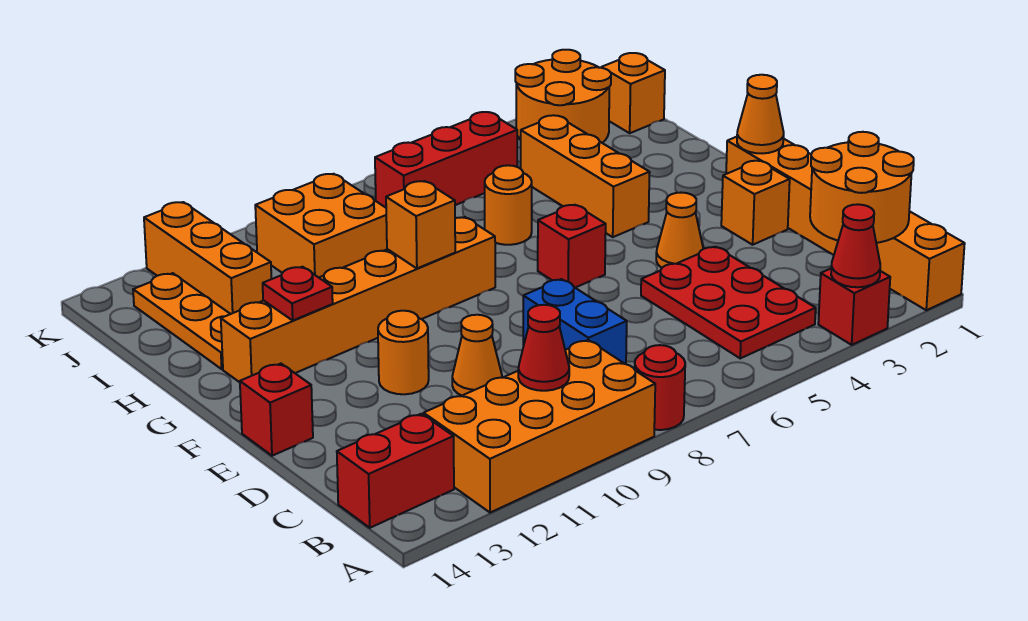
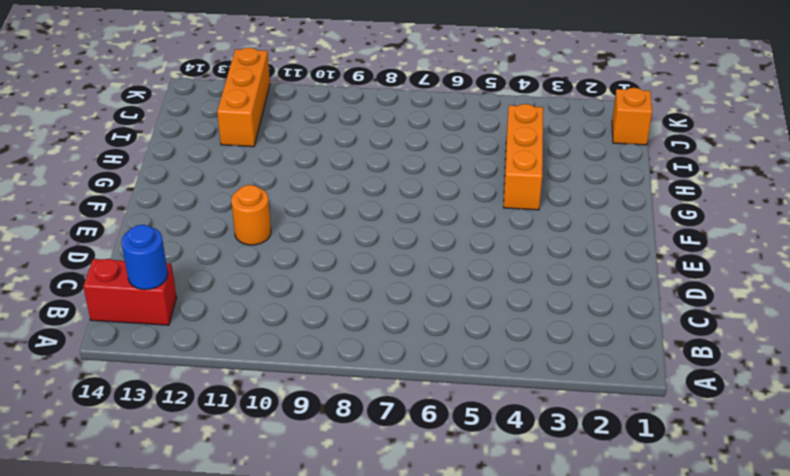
blue 1x1 round brick [122,225,168,290] -> none
none -> orange 1x6 brick [726,137,965,310]
none -> red 1x1 brick [818,269,890,345]
none -> red 1x1 round brick [635,345,685,430]

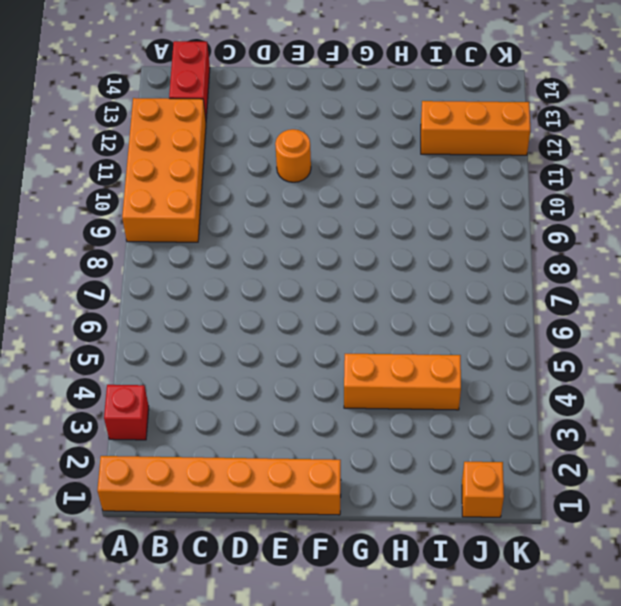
none -> red 1x1 round brick [635,345,685,430]
none -> red 2x3 plate [641,247,816,358]
none -> blue 1x2 brick [523,279,627,364]

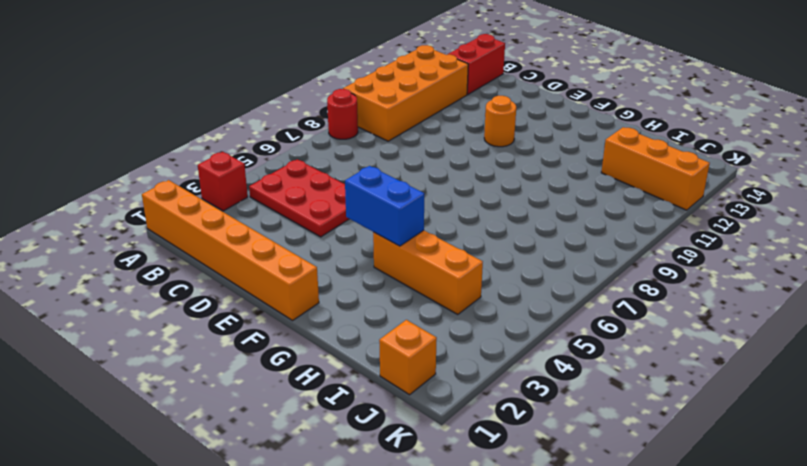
blue 1x2 brick [345,166,424,246] -> blue 1x2 brick moved to [523,279,627,364]
none -> orange 1x1 cone [452,315,502,395]
none -> orange 1x1 brick [721,161,790,245]
none -> orange 1x1 cone [656,193,703,268]

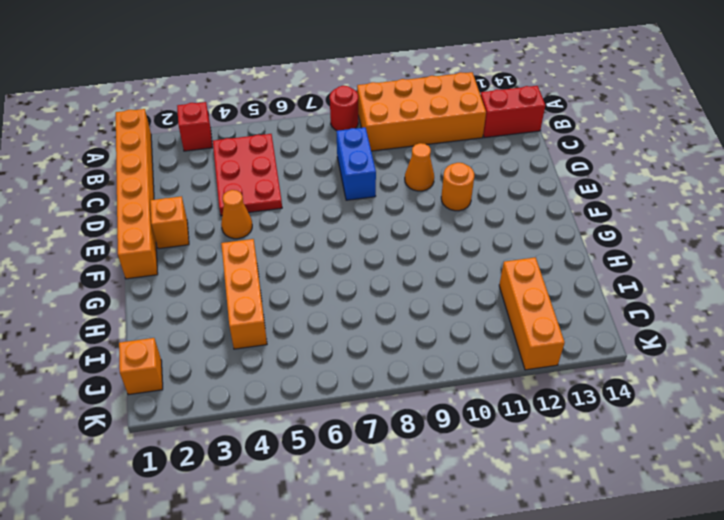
none -> red 1x1 brick [240,364,313,456]
none -> red 1x1 brick [538,205,606,288]
none -> orange 1x6 brick [221,217,495,382]

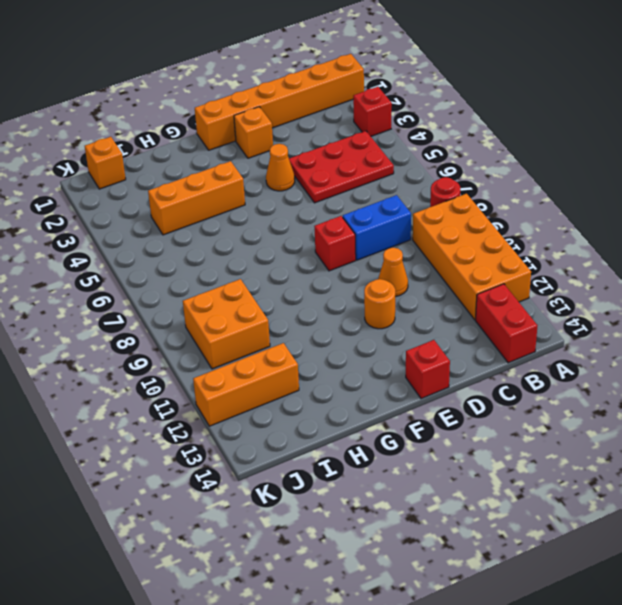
red 1x1 brick [314,216,356,271] -> red 1x1 brick moved to [538,205,606,288]
none -> orange 1x6 brick [221,217,495,382]
none -> orange 1x1 round brick [485,165,532,245]
none -> orange 1x3 plate [133,273,230,369]

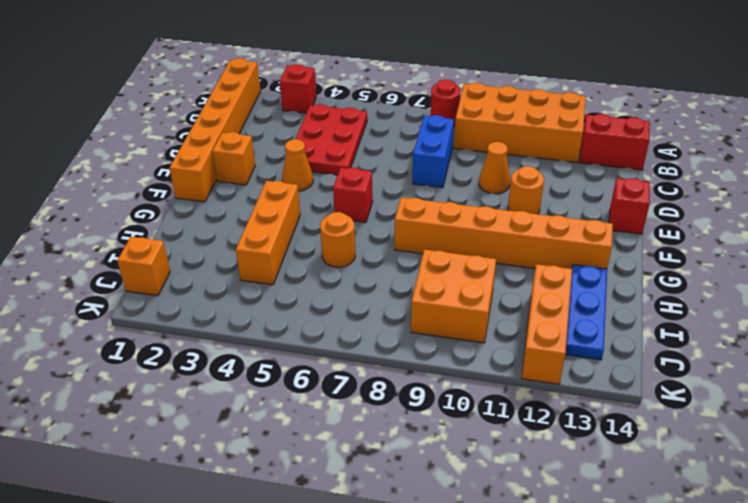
blue 1x3 plate [565,265,607,360] -> orange 1x3 plate [133,273,230,369]
none -> orange 2x2 round brick [515,50,611,143]
none -> red 1x3 brick [375,112,517,208]
none -> red 1x1 cone [831,204,880,287]

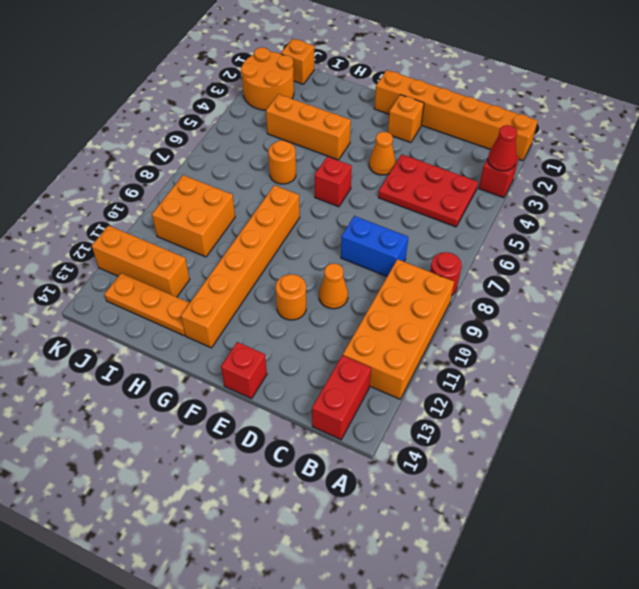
none -> red 1x3 brick [375,112,517,208]
none -> orange 2x2 round brick [810,132,914,243]
none -> red 1x1 cone [518,305,569,391]

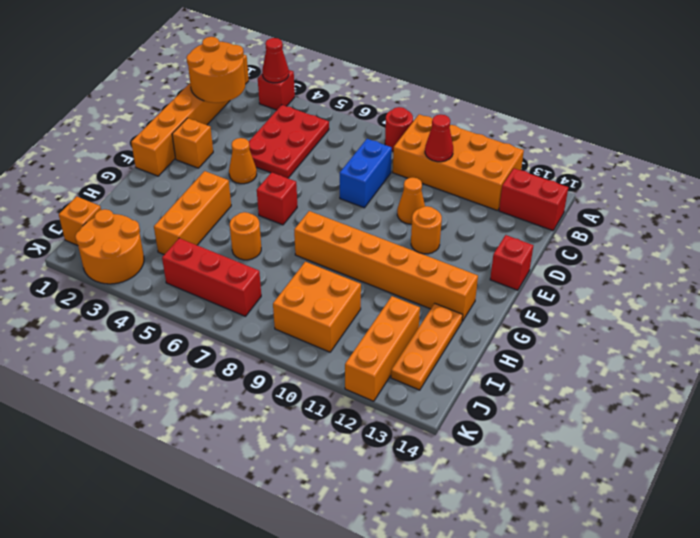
none -> orange 1x1 cone [737,75,784,154]
none -> orange 1x1 brick [386,181,455,268]
none -> red 1x1 plate [263,267,333,320]

